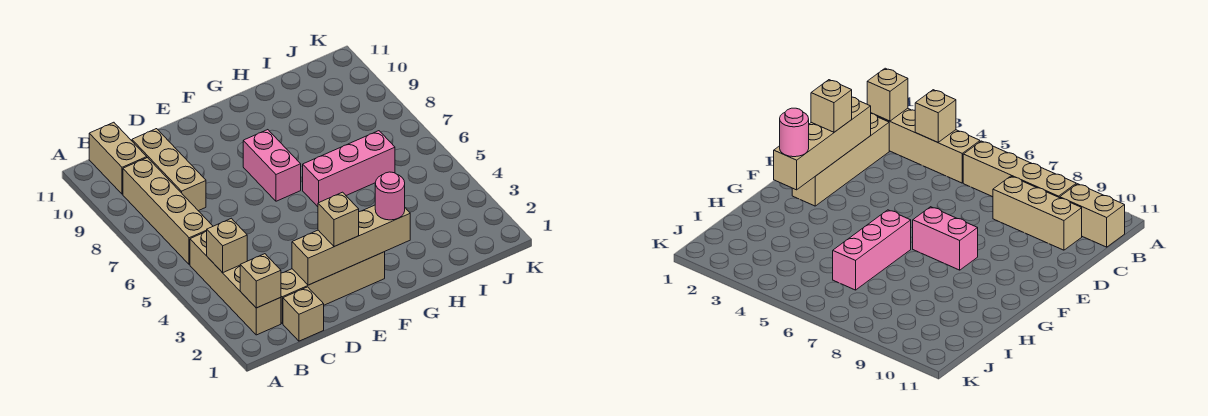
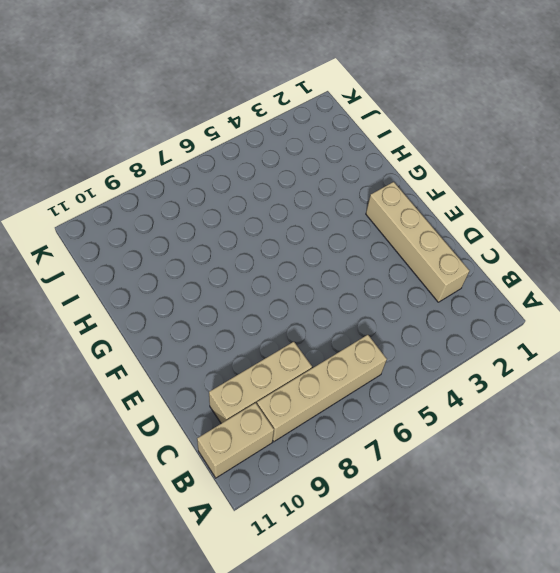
none -> tan 1x4 brick [190,231,281,335]
none -> tan 1x1 brick [283,287,324,341]
none -> pink 1x2 brick [243,130,301,201]

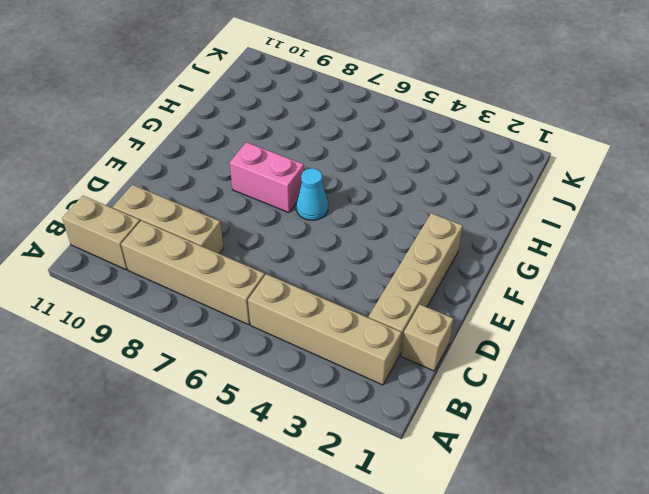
cyan 1x1 cone [296,168,328,220] -> none
none -> pink 1x3 brick [303,131,395,207]
none -> tan 1x1 brick [240,254,281,308]
none -> tan 1x1 brick [207,218,247,273]

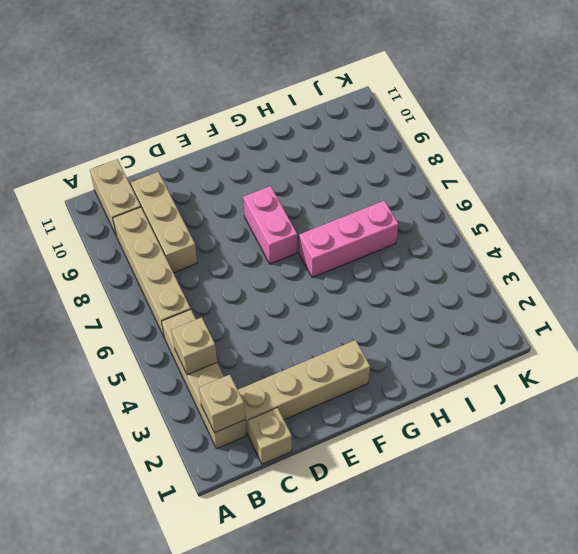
none -> tan 1x4 brick [292,205,410,285]
none -> tan 1x1 brick [318,192,359,247]
none -> pink 1x1 round brick [375,172,405,220]

